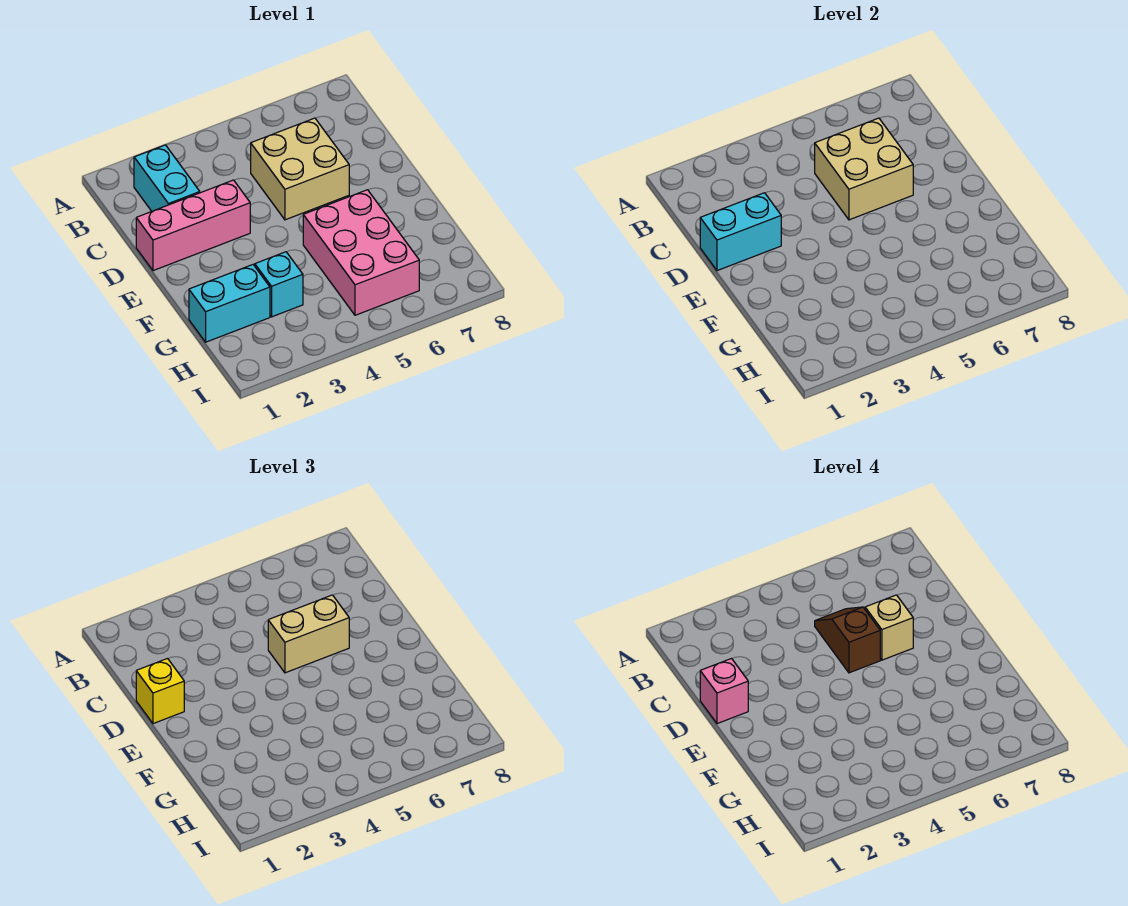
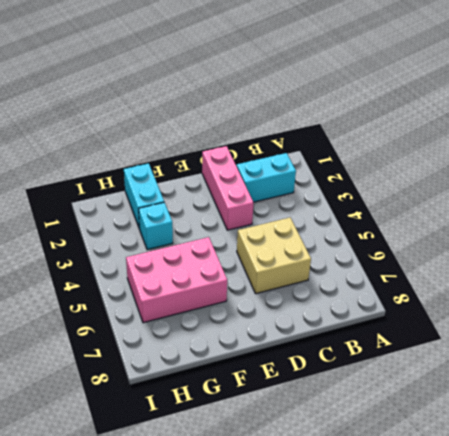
none -> tan 2x2 brick [815,118,913,220]
none -> cyan 1x2 brick [700,193,781,271]
none -> yellow 1x1 brick [136,659,184,724]

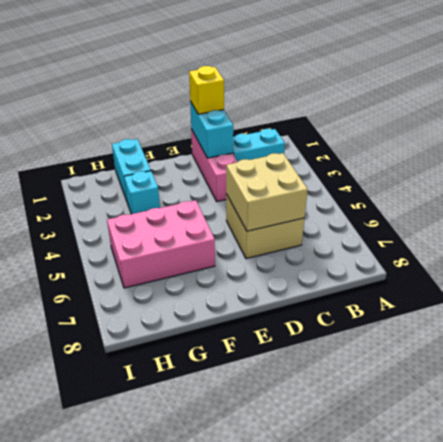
none -> tan 1x2 brick [268,595,349,673]
none -> brown 1x2 slope [815,607,880,673]
none -> pink 1x1 brick [700,659,748,724]

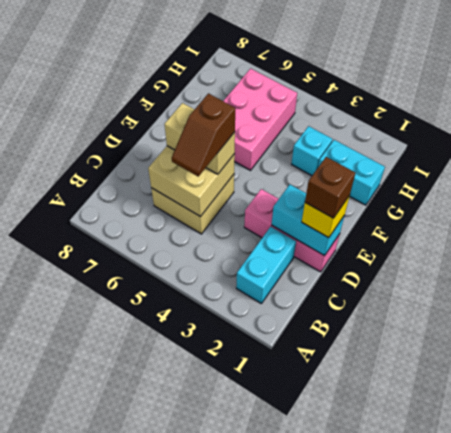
brown 1x1 brick [305,157,355,218] -> pink 1x1 brick [700,659,748,724]
none -> tan 1x1 brick [865,595,913,660]

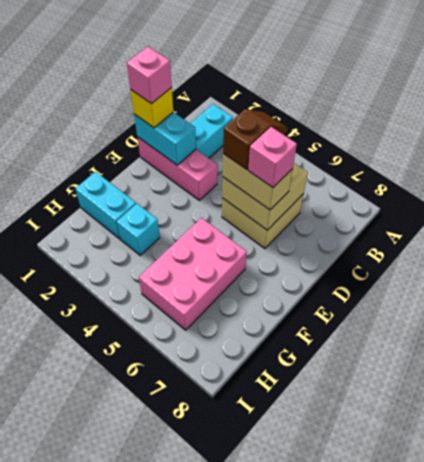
pink 1x1 brick [248,127,297,188] -> tan 1x1 brick [865,595,913,660]

